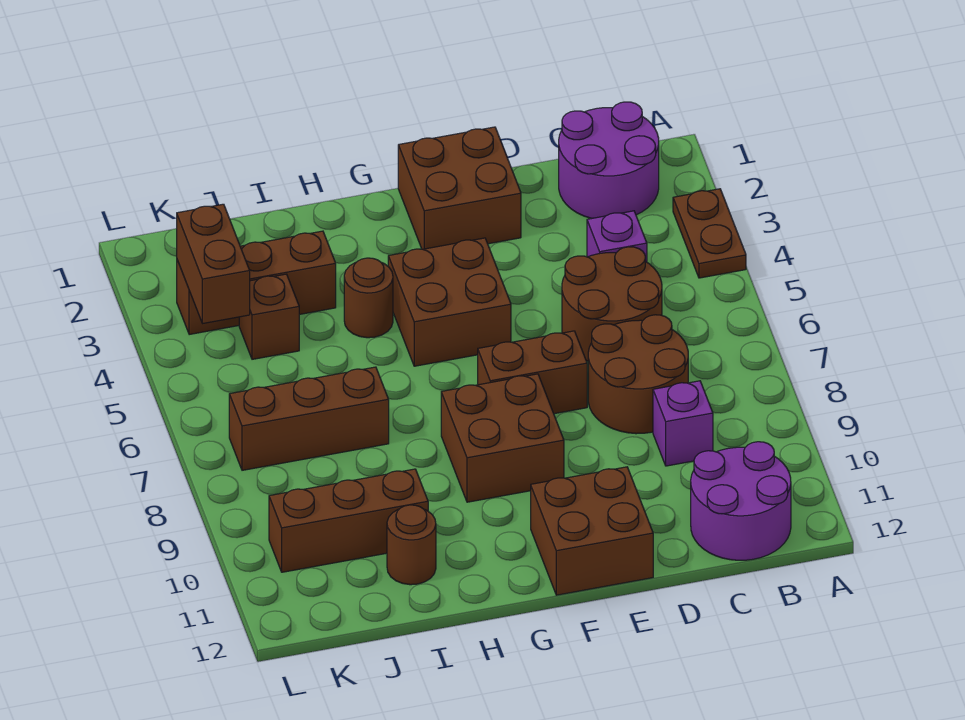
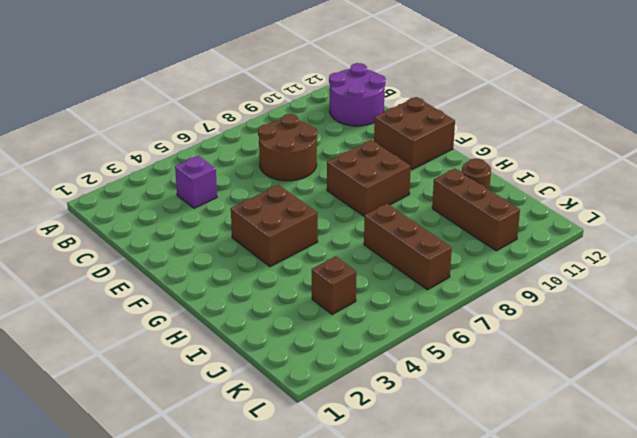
none -> brown 1x2 plate [673,189,746,278]
none -> purple 2x2 round brick [559,102,659,219]
none -> brown 2x2 round brick [562,247,662,361]

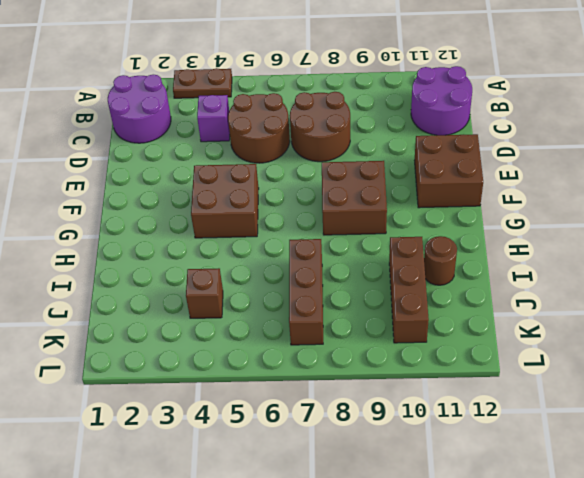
none -> purple 1x1 brick [653,381,713,466]
none -> brown 2x2 brick [398,127,521,249]
none -> brown 1x2 brick [478,331,587,414]

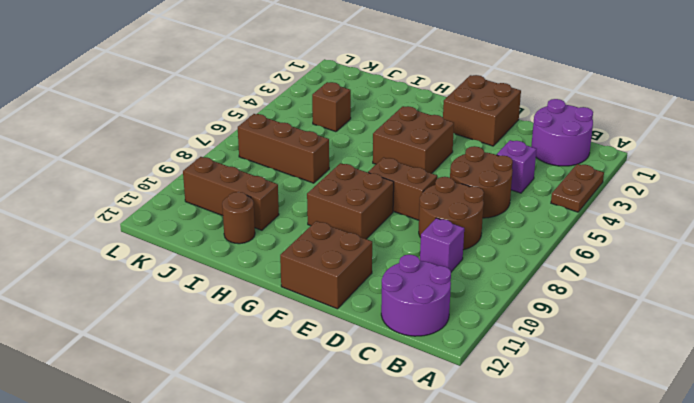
none -> brown 1x1 round brick [344,258,393,338]
none -> brown 1x3 brick [177,231,336,335]
none -> brown 1x2 brick [177,204,250,323]

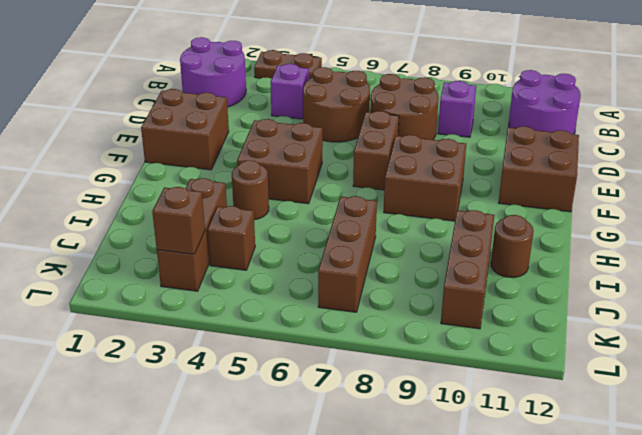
brown 1x1 brick [152,187,205,254] -> brown 1x2 brick [177,204,250,323]

